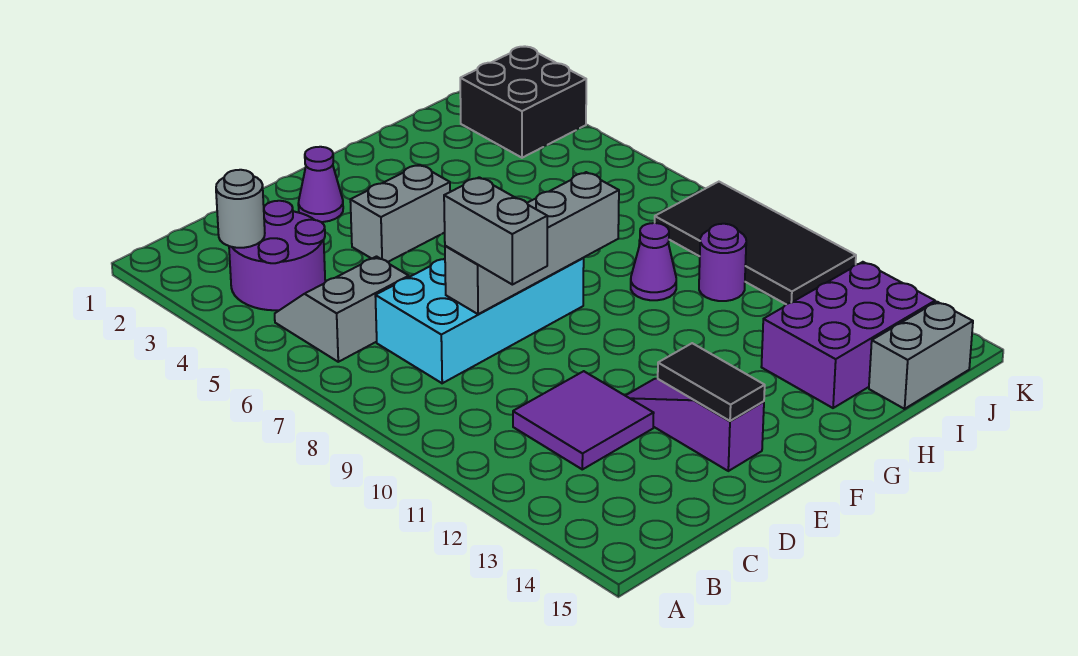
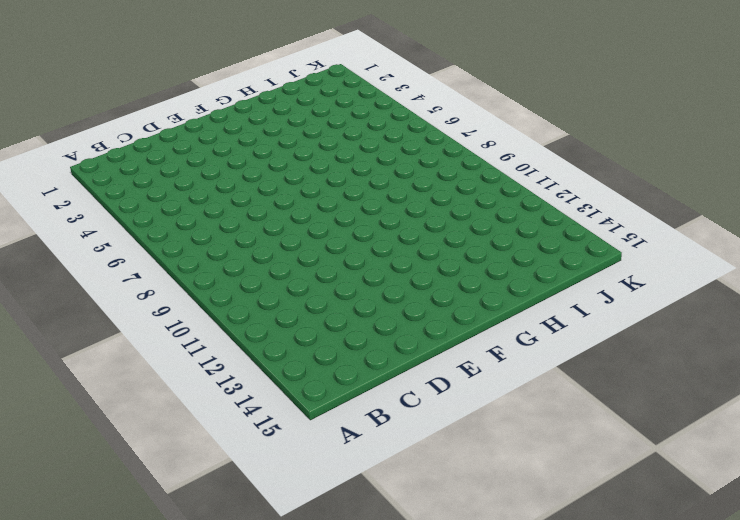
none -> purple 2x2 round brick [229,201,325,310]
none -> grey 2x2 slope [275,257,409,362]
none -> cyan 2x4 brick [375,258,584,383]

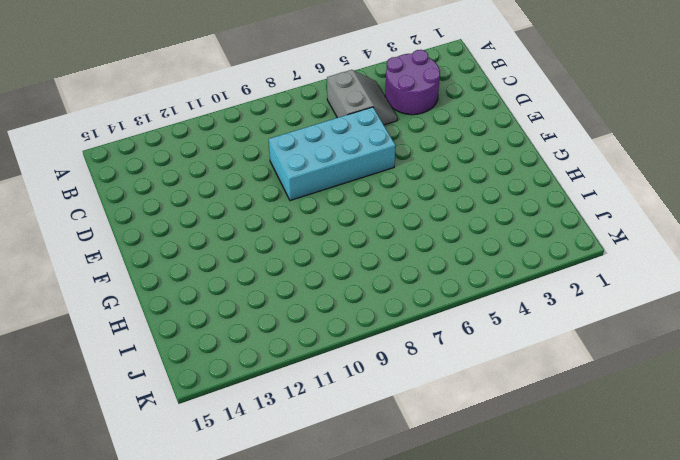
cyan 2x4 brick [269,107,396,200] -> cyan 2x4 brick turned to [375,258,584,383]
none -> purple 2x2 tile [513,371,654,469]
none -> purple 1x1 cone [298,147,343,222]
none -> grey 1x2 brick [350,165,450,262]

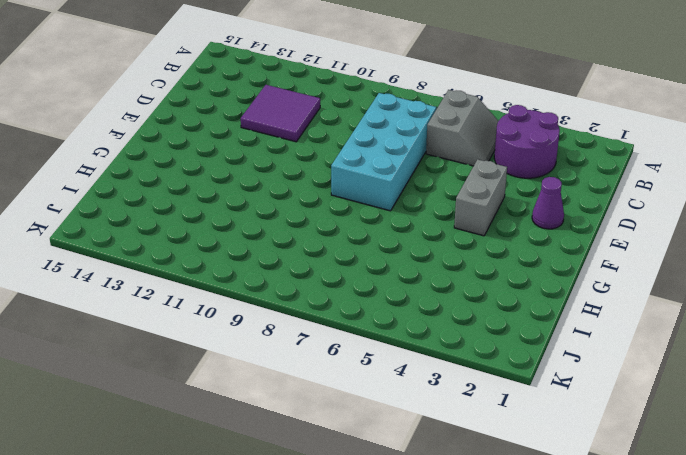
none -> purple 1x3 slope [625,379,764,471]
none -> purple 1x1 cone [631,223,676,300]
none -> purple 2x3 brick [761,262,935,408]

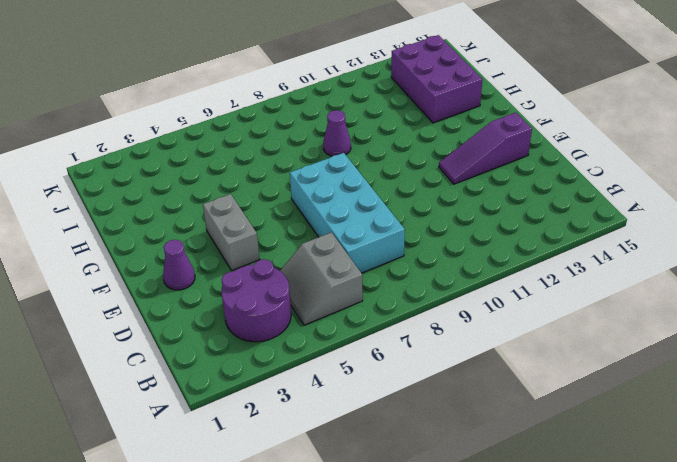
none -> purple 2x2 tile [513,371,654,469]
none -> purple 1x1 round brick [699,224,746,301]
none -> grey 1x2 brick [869,302,973,409]

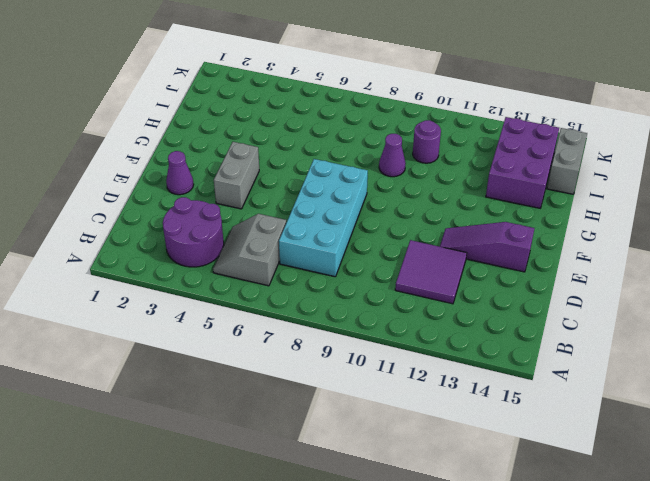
none -> black 2x2 brick [460,46,586,158]
none -> black 2x4 tile [655,182,856,304]
none -> grey 1x1 round brick [216,170,265,248]

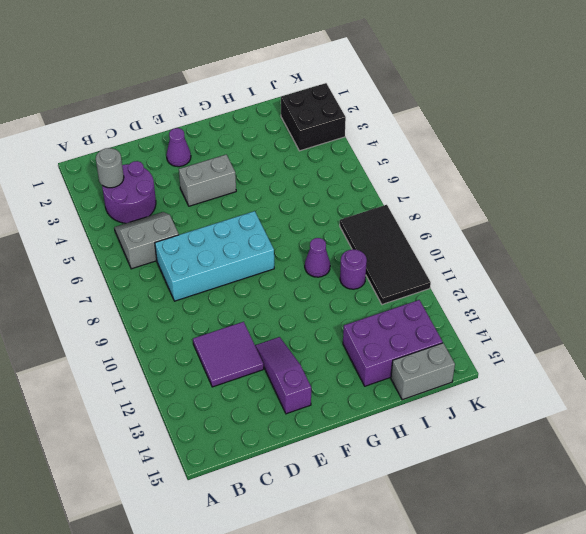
none -> grey 1x4 brick [445,172,619,314]
none -> black 1x2 tile [658,343,765,421]
none -> grey 1x2 brick [444,177,547,285]

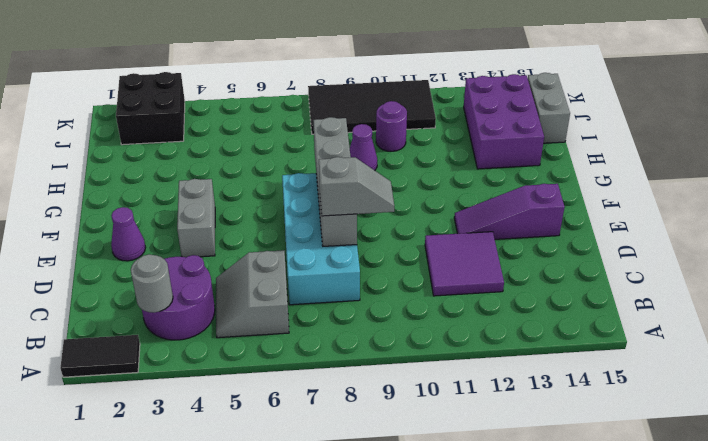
black 1x2 tile [60,335,140,377] -> black 1x2 tile moved to [658,343,765,421]
grey 1x2 slope [319,157,394,216] -> grey 1x2 brick [444,177,547,285]

